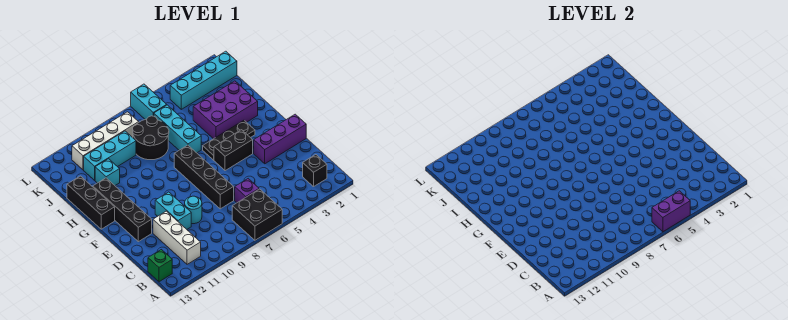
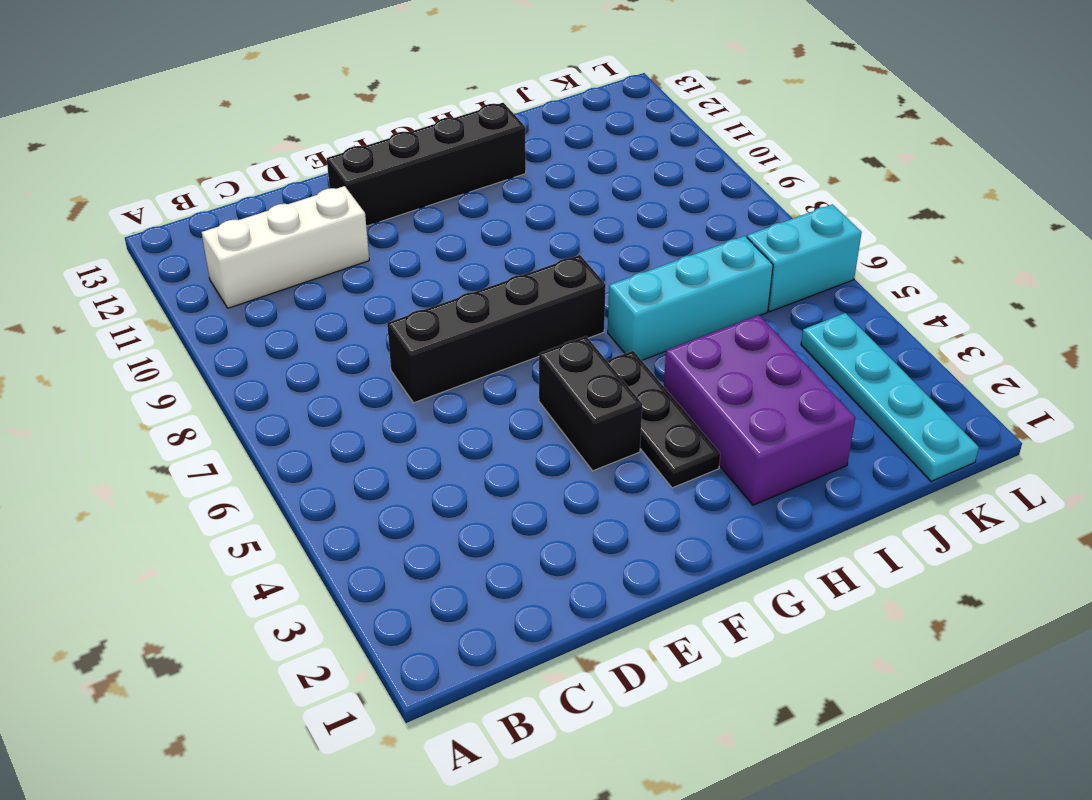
cyan 1x4 plate [801,313,979,481] -> cyan 1x4 brick [170,51,237,109]
none -> black 2x2 brick [232,189,282,240]
none -> black 1x1 brick [303,155,327,187]
none -> green 1x1 brick [148,250,172,282]

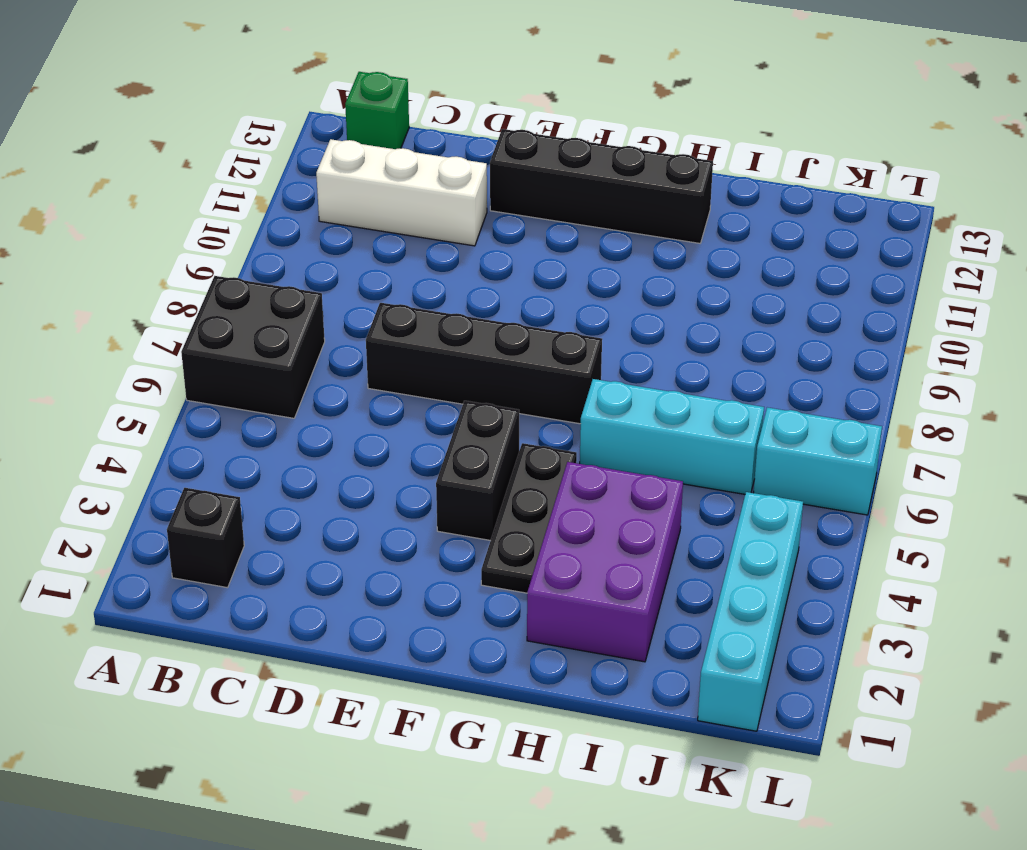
none -> purple 1x1 brick [235,179,259,203]
none -> cyan 1x1 round brick [185,196,202,224]
none -> cyan 1x2 brick [155,192,191,229]

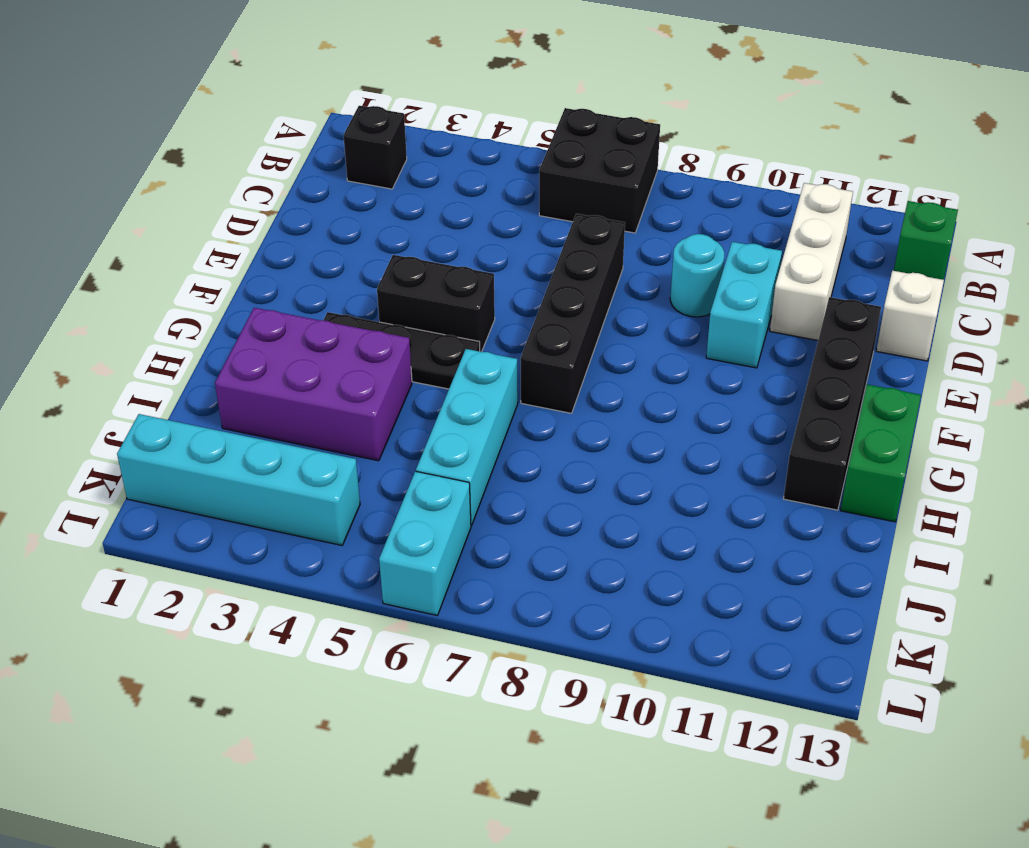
white 1x1 brick [876,271,944,361] -> none
green 1x2 brick [841,384,921,522] -> black 1x3 brick [67,176,115,229]
none -> purple 1x1 brick [235,179,259,203]
none -> purple 1x3 brick [254,114,306,164]
none -> black 2x2 round brick [133,116,169,160]

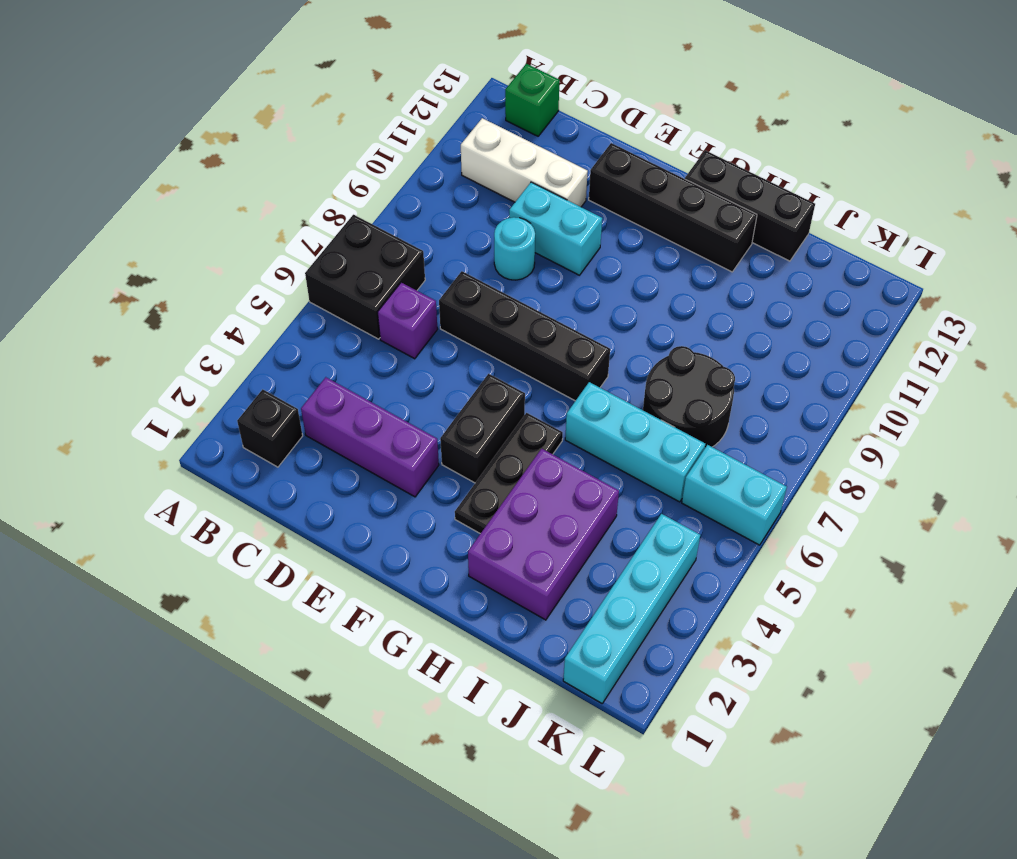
purple 1x3 brick [301,377,439,497] -> purple 1x3 brick turned to [254,114,306,164]
none -> cyan 1x1 brick [95,159,120,185]
none -> cyan 1x3 brick [84,131,136,180]
none -> white 1x4 brick [72,112,139,170]

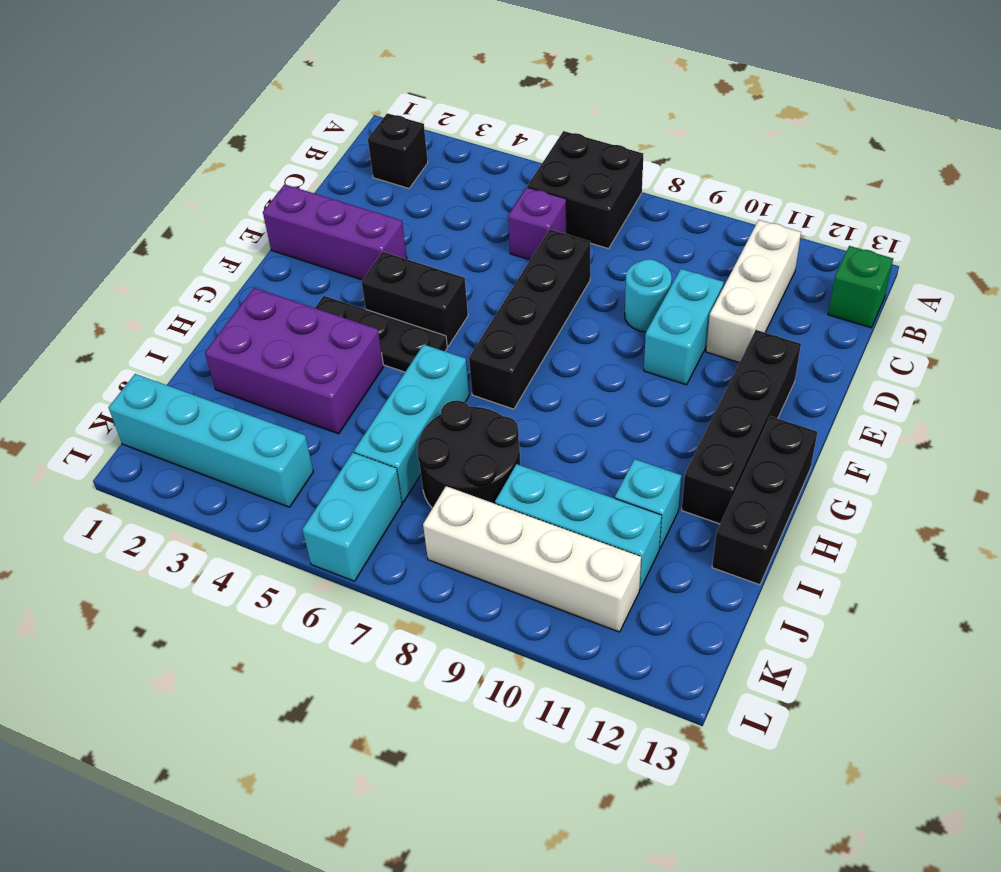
none -> purple 1x2 brick [652,191,690,232]

